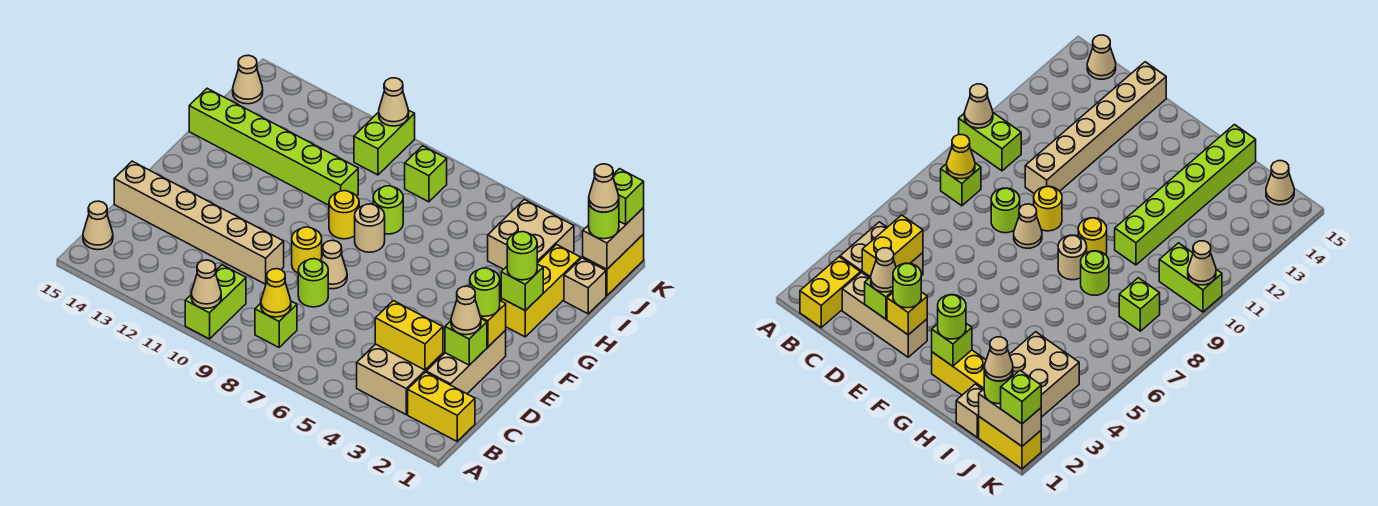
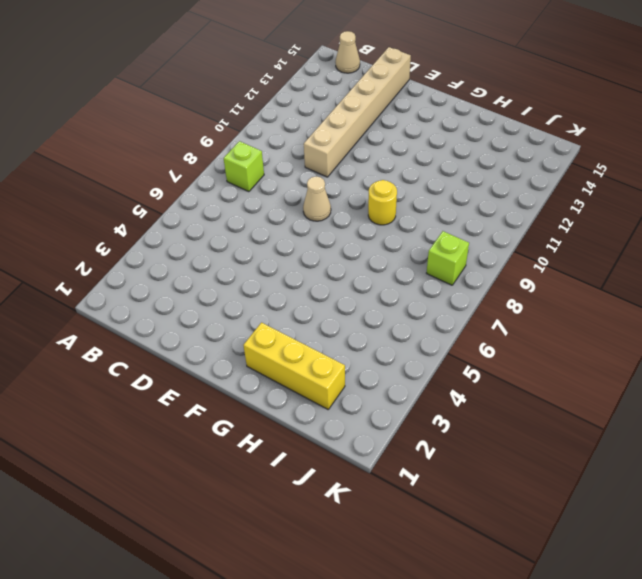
none -> lime 1x2 brick [185,265,246,339]
none -> yellow 1x2 brick [408,372,475,441]
none -> tan 2x2 brick [357,344,443,414]
none -> tan 1x3 brick [426,330,506,394]

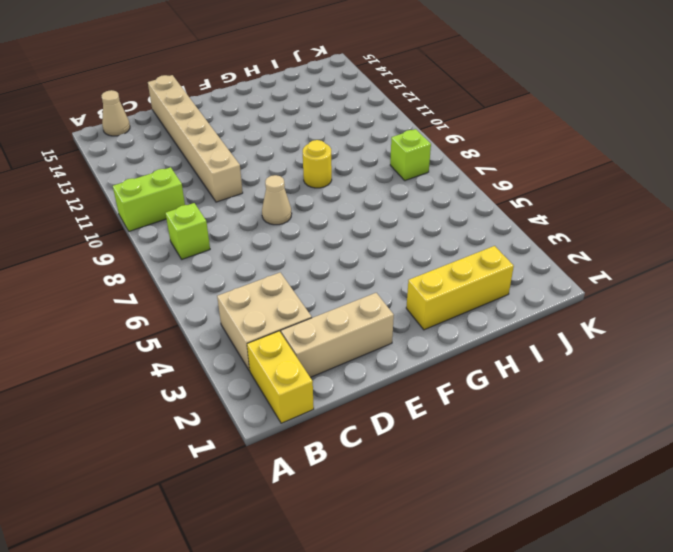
none -> lime 1x1 round brick [298,259,328,307]
none -> yellow 1x1 round brick [292,227,322,273]
none -> tan 1x1 round brick [355,204,385,252]
none -> lime 1x1 round brick [373,186,403,234]

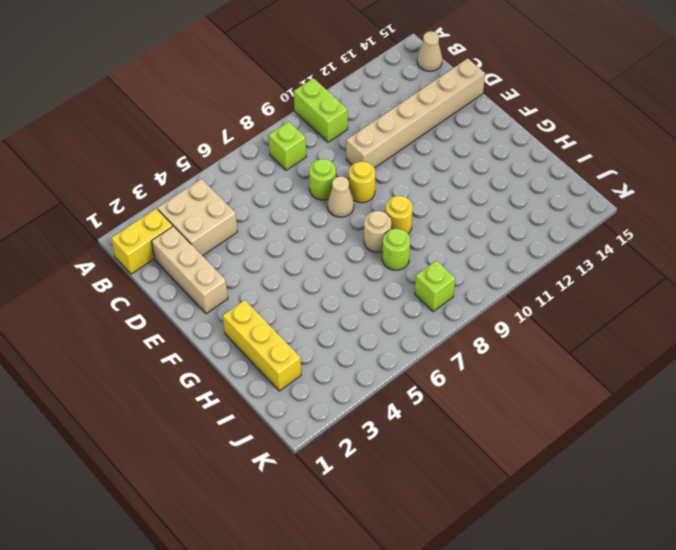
none -> lime 1x6 brick [189,88,358,205]
none -> tan 1x1 brick [564,258,606,314]
none -> tan 2x2 brick [488,199,574,269]
none -> yellow 1x2 brick [583,234,644,296]

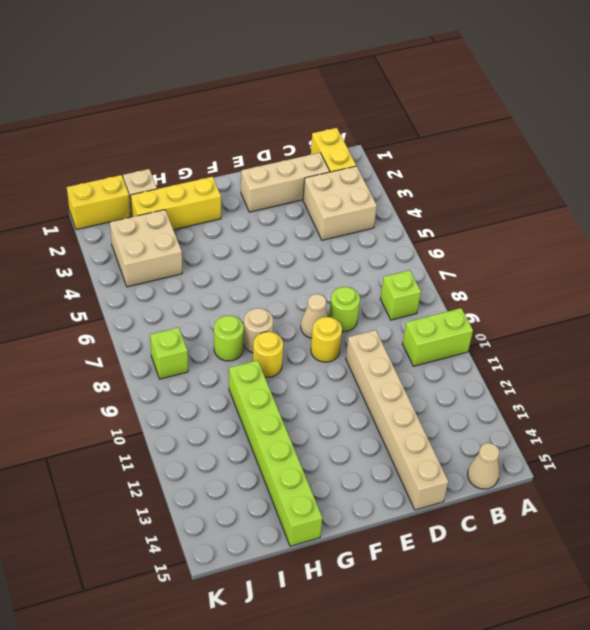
none -> lime 1x2 brick [354,111,415,175]
none -> tan 1x1 cone [233,55,263,104]
none -> tan 1x1 cone [191,260,221,308]
none -> yellow 1x1 cone [261,269,291,317]

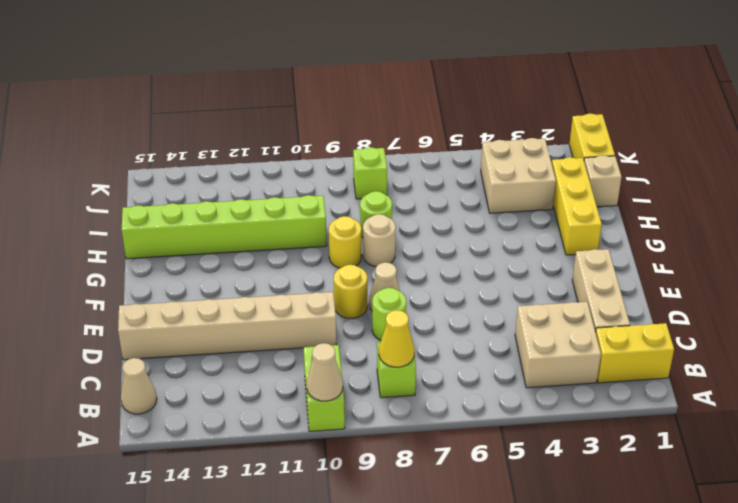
none -> lime 1x2 brick [354,111,415,175]
none -> tan 1x1 cone [233,55,263,104]
none -> yellow 1x2 brick [375,301,443,370]
none -> lime 1x1 brick [445,319,487,365]

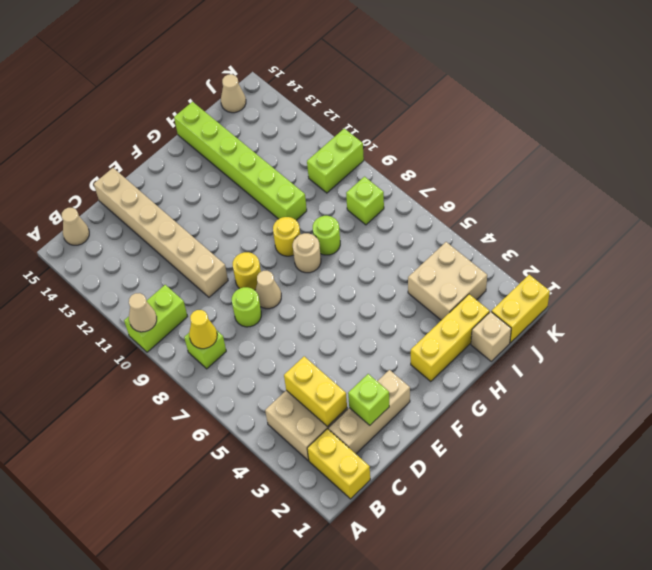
none -> yellow 1x1 brick [480,301,506,347]
none -> lime 1x1 brick [501,264,543,311]
none -> tan 1x2 brick [583,208,644,269]
none -> tan 1x1 cone [379,78,409,126]

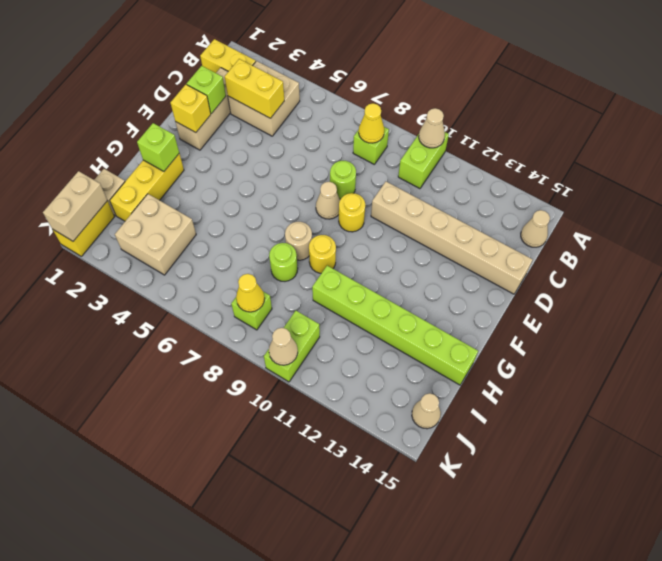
yellow 1x1 cone [236,274,265,312] -> none
none -> tan 1x1 cone [451,286,481,335]
none -> lime 1x1 round brick [470,268,500,316]
none -> lime 1x1 round brick [507,232,537,280]
none -> lime 1x1 round brick [589,203,619,239]

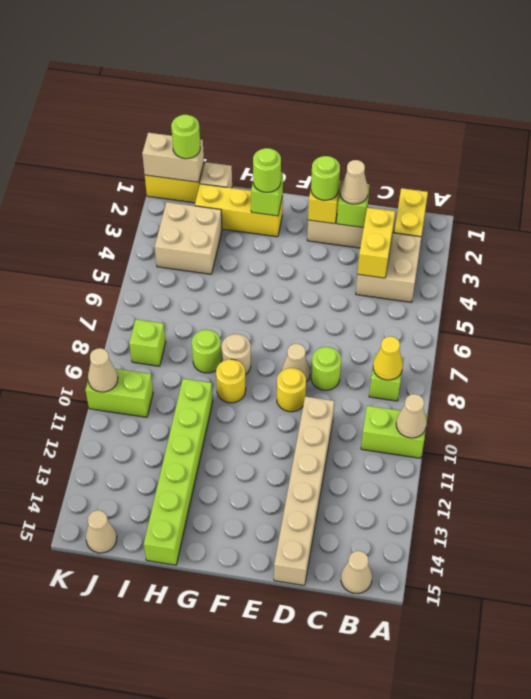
none -> lime 1x1 brick [613,169,644,224]
none -> tan 1x1 cone [589,164,619,212]

